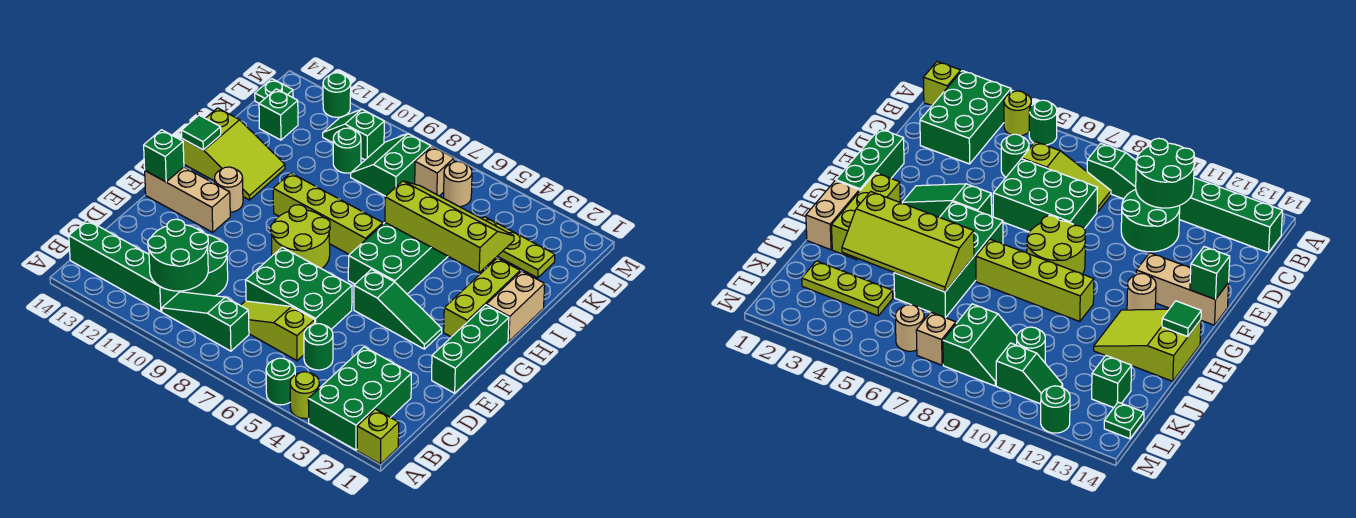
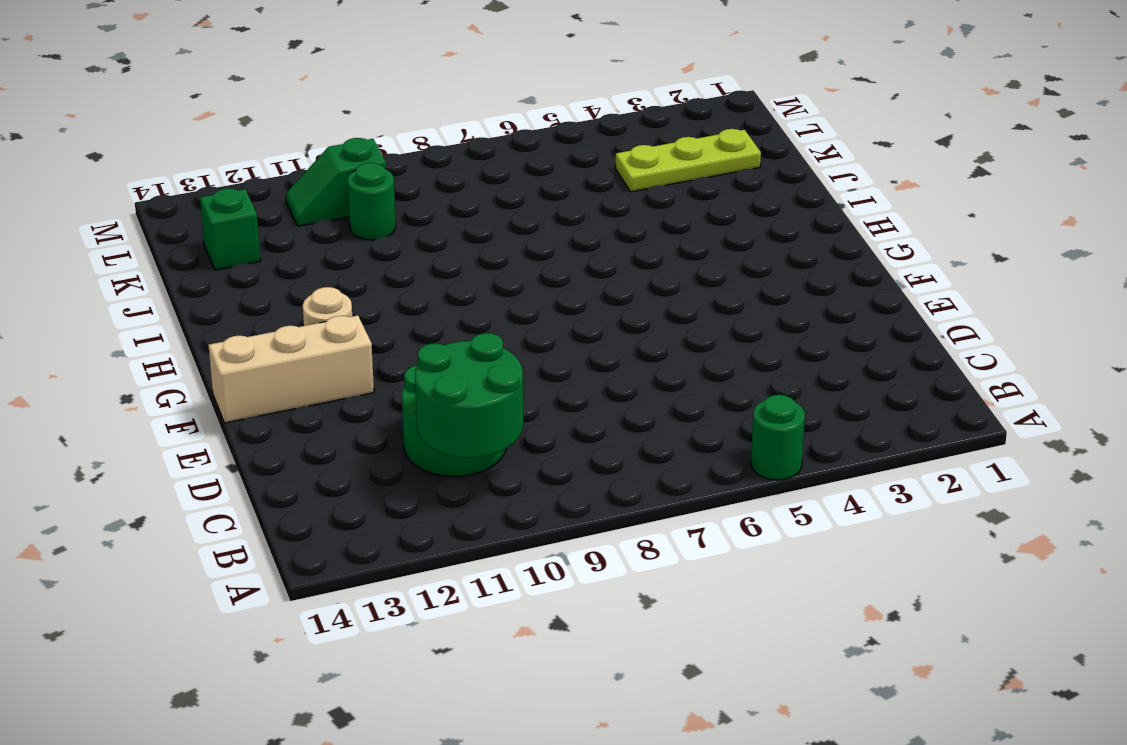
none -> lime 1x1 brick [357,409,399,464]
none -> green 2x3 brick [308,347,411,450]
none -> lime 1x1 round brick [290,372,319,418]
none -> green 1x3 slope [162,292,249,351]

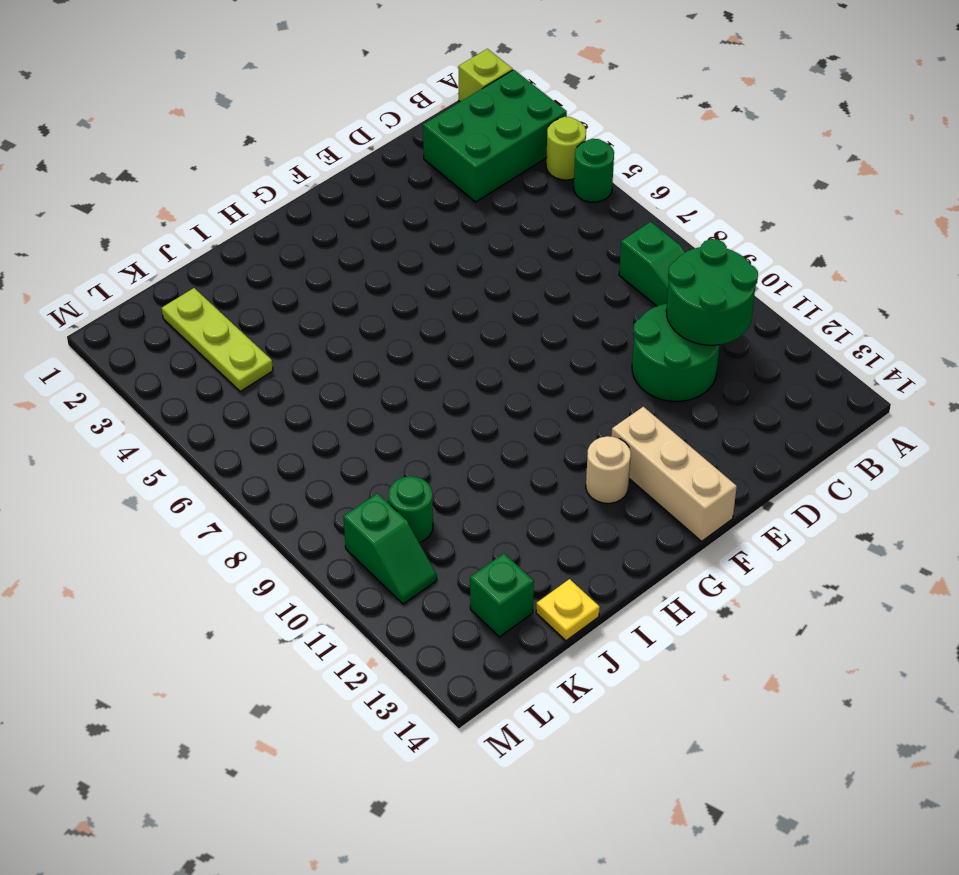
yellow 1x1 plate [536,579,600,641] -> none
none -> green 1x4 brick [69,220,179,311]
none -> green 1x1 round brick [304,324,333,370]
none -> lime 1x3 slope [241,301,315,361]
none -> green 2x3 brick [246,247,352,329]

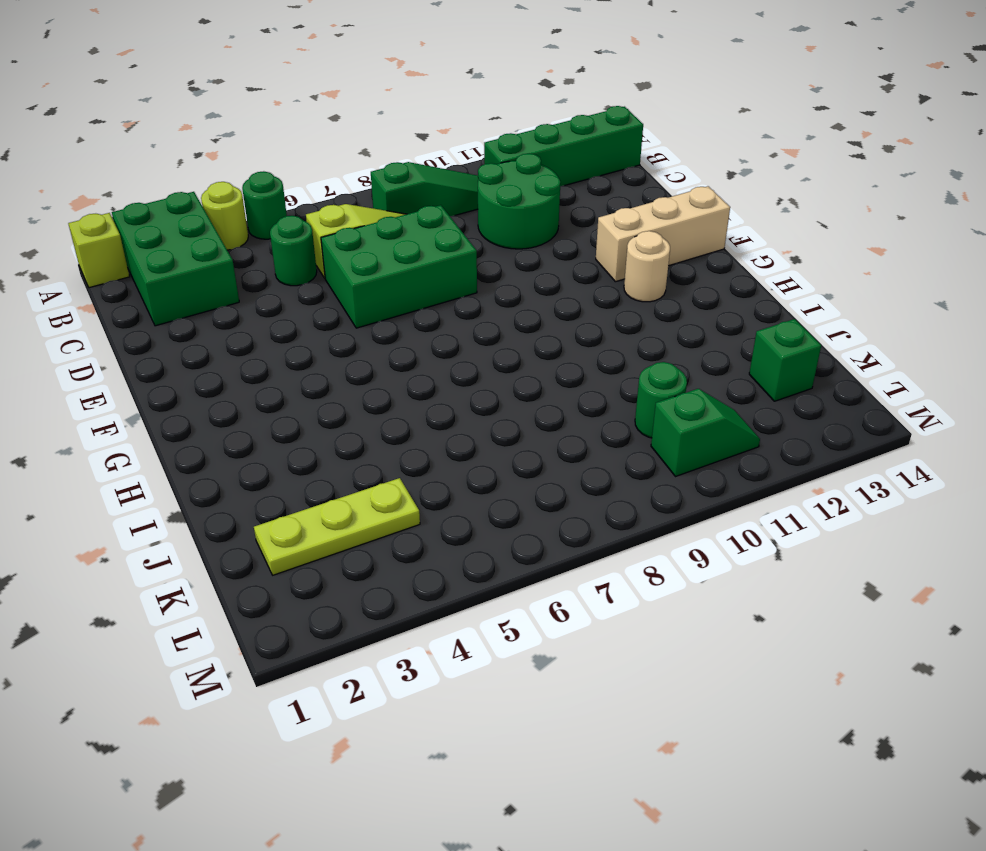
none -> green 1x3 brick [432,305,509,393]
none -> green 1x3 slope [354,269,442,349]
none -> lime 2x2 round brick [271,205,330,269]
none -> lime 1x3 brick [444,258,520,337]

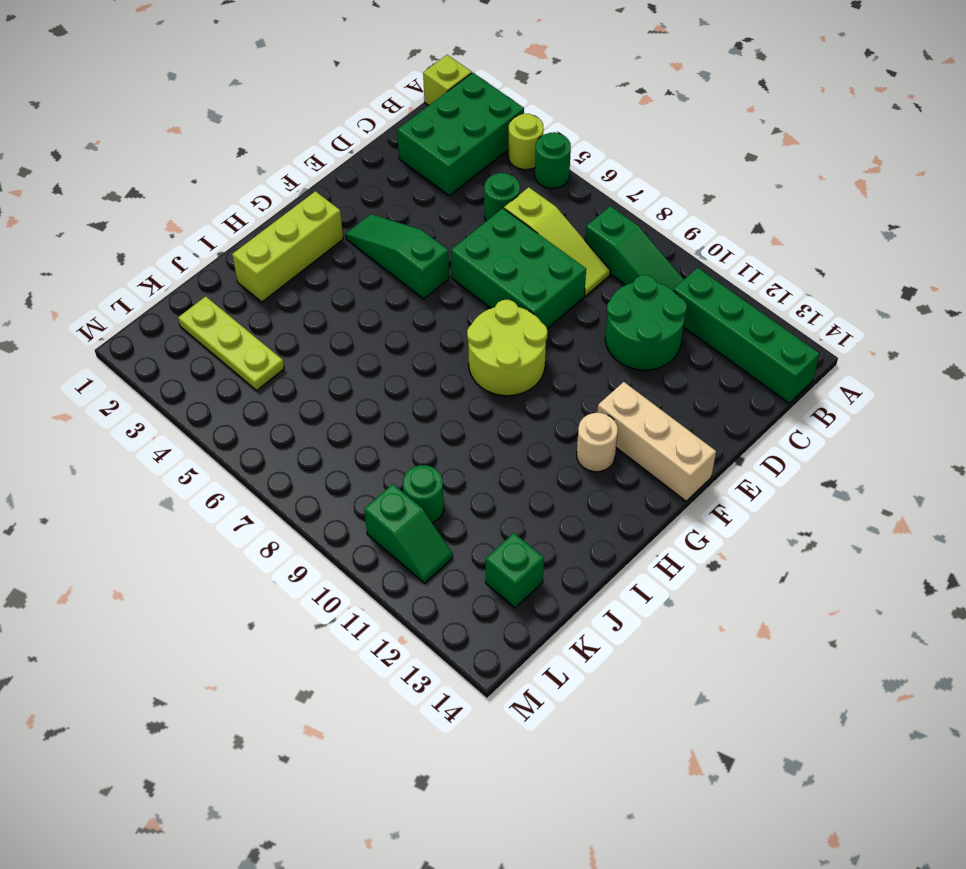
none -> green 1x3 brick [432,305,509,393]
none -> green 2x4 brick [348,223,448,294]
none -> tan 1x2 brick [487,271,545,341]
none -> lime 1x4 brick [273,173,383,255]

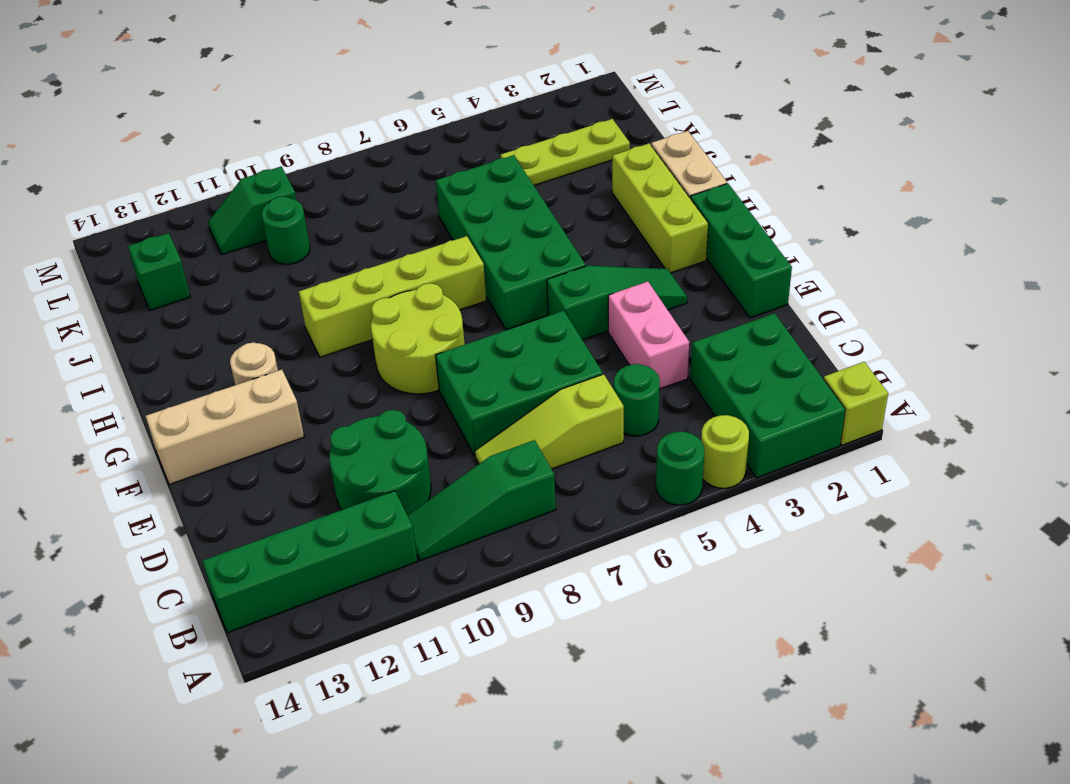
pink 1x2 brick [608,282,689,389] -> none
none -> lime 2x3 slope [182,108,285,200]
none -> green 2x2 slope [351,134,431,196]
none -> tan 1x1 round brick [444,162,472,207]
none -> tan 1x1 brick [415,146,454,196]

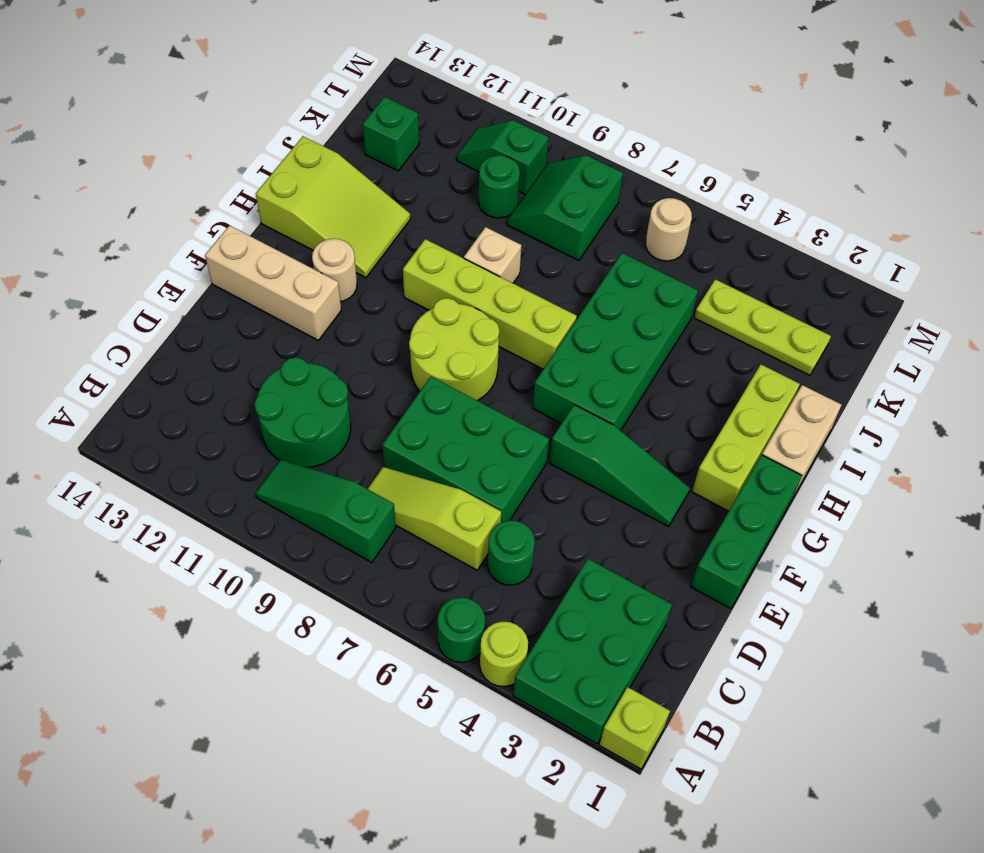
tan 1x1 brick [464,227,521,283] -> tan 1x1 brick moved to [415,146,454,196]
none -> green 1x4 brick [69,220,179,311]
none -> green 1x1 plate [255,79,293,103]
none -> green 1x1 round brick [323,73,351,117]
none -> green 2x2 round brick [148,219,208,291]

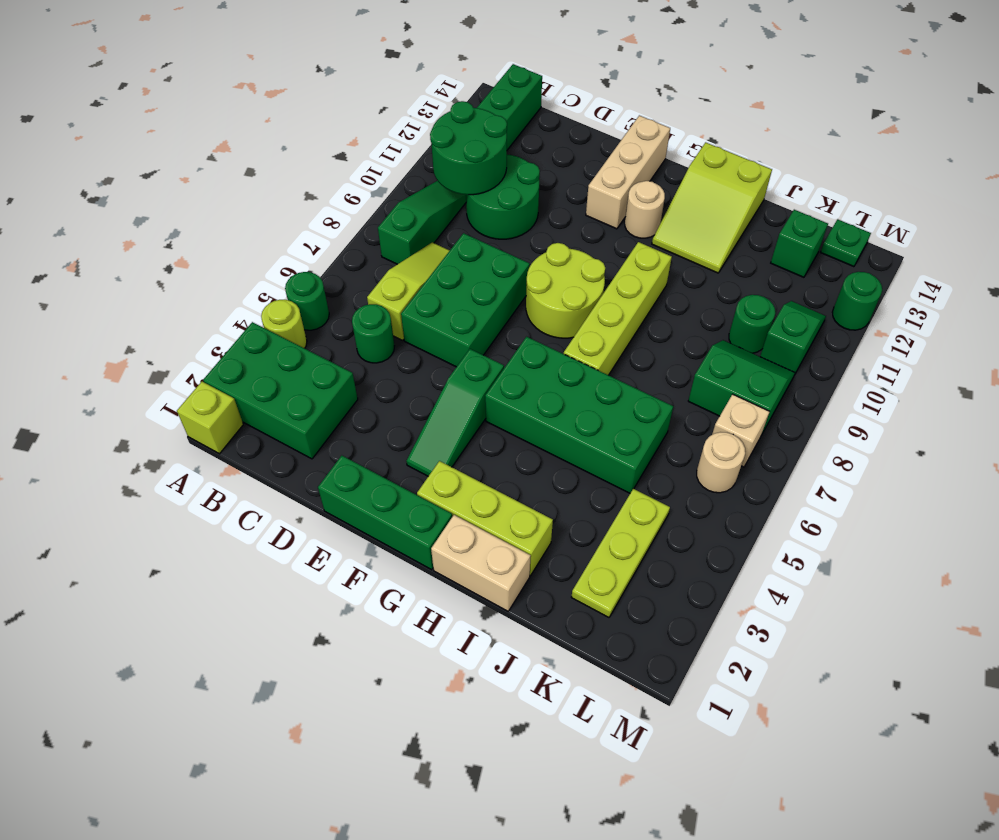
none -> green 1x1 brick [144,130,184,182]
none -> green 1x1 tile [181,115,221,150]
none -> lime 2x4 slope [385,181,514,273]

